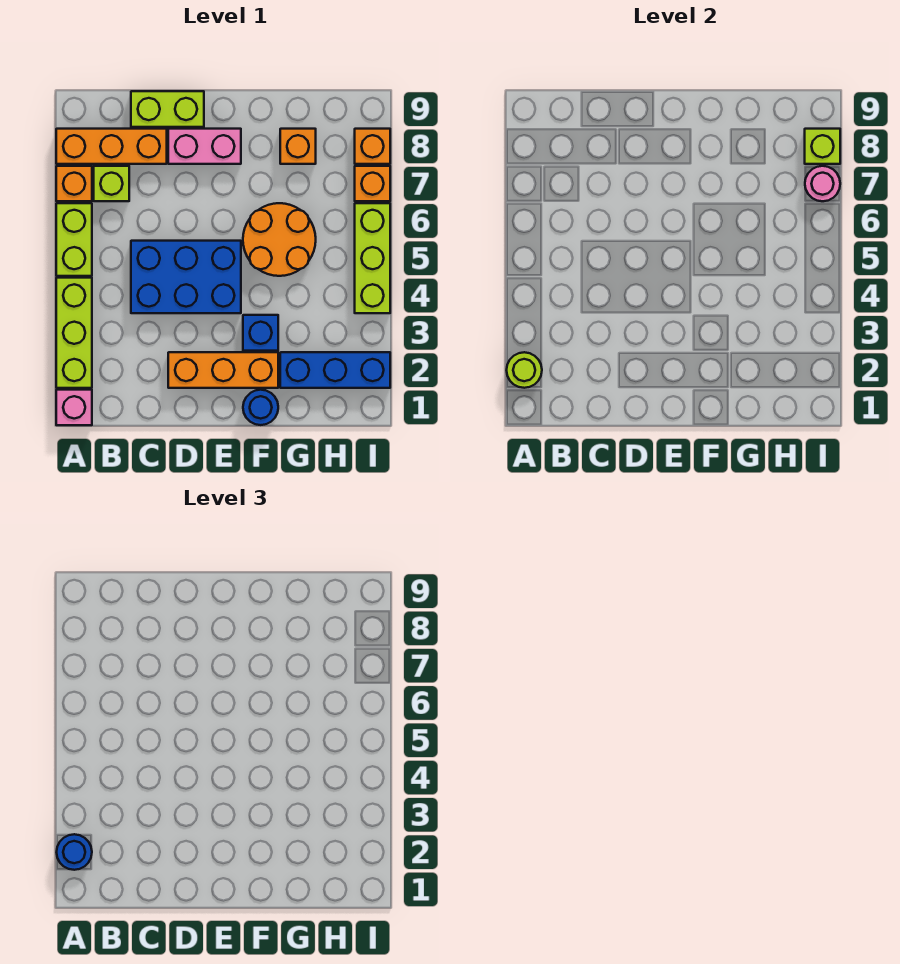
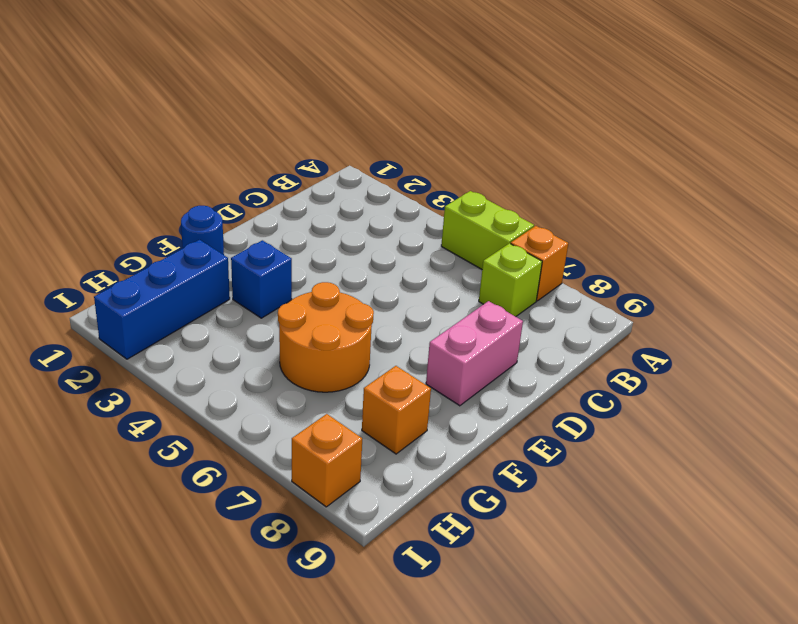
none -> pink 1x1 brick [56,390,92,425]
none -> lime 1x3 brick [56,278,92,388]
none -> orange 1x3 brick [56,129,167,164]

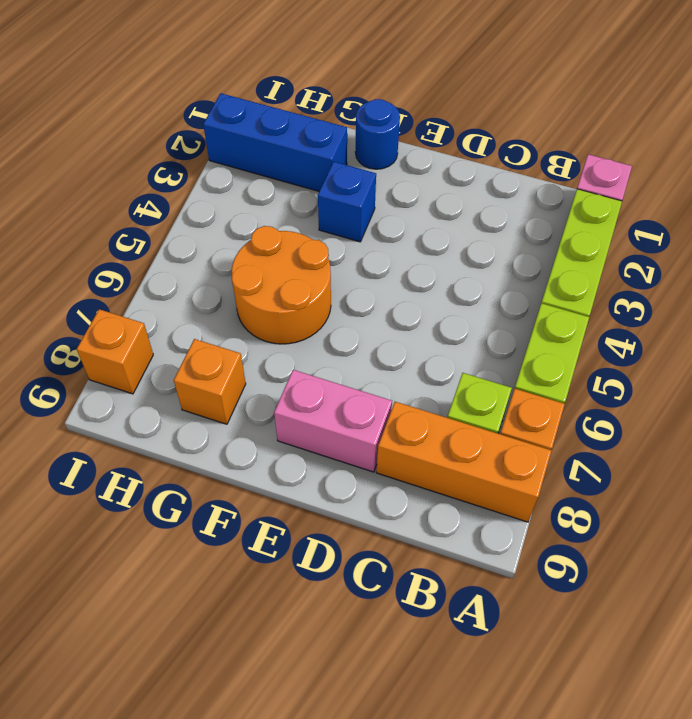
none -> blue 2x3 brick [131,241,241,313]
none -> lime 1x2 brick [131,91,204,127]
none -> orange 1x3 brick [168,352,278,388]

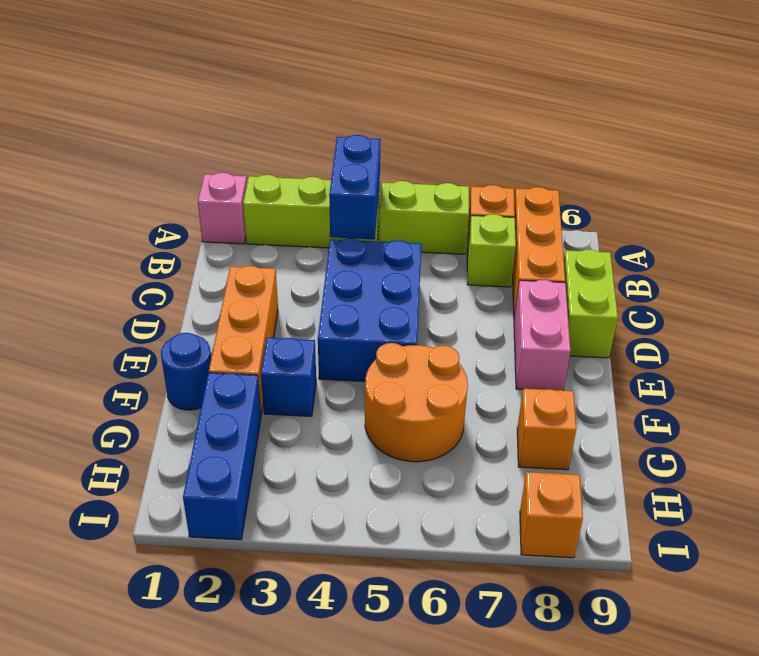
blue 1x2 brick [329,135,381,239] -> none
none -> lime 1x3 brick [355,203,390,313]
none -> orange 1x1 brick [355,166,390,201]
none -> lime 1x1 round brick [507,352,542,388]

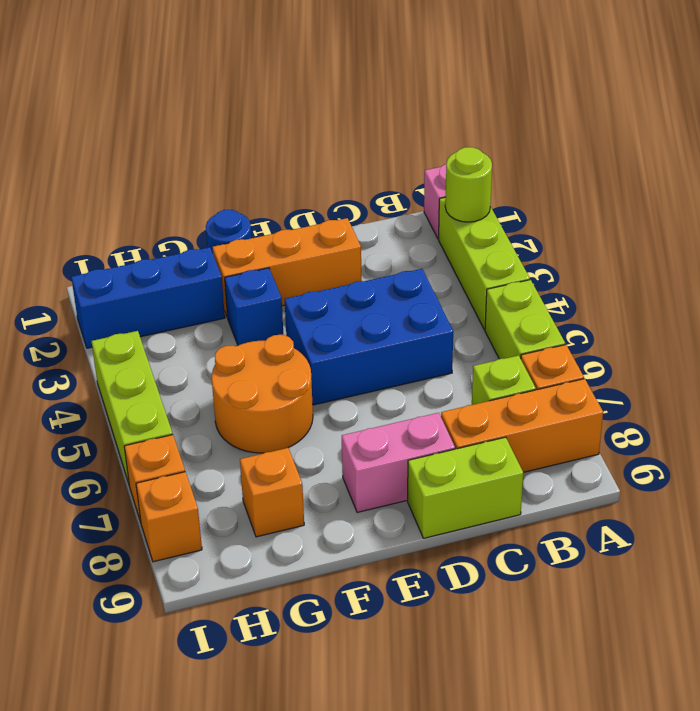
none -> pink 1x1 round brick [805,166,840,201]
none -> lime 1x1 brick [805,129,840,164]
none -> blue 1x1 round brick [57,834,92,870]

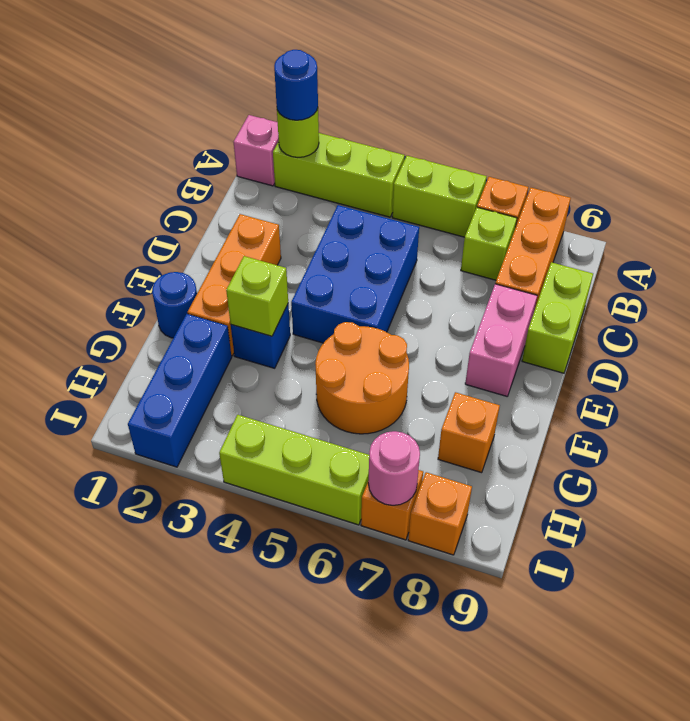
lime 1x1 brick [226,256,288,336] -> lime 1x1 brick moved to [805,129,840,164]

